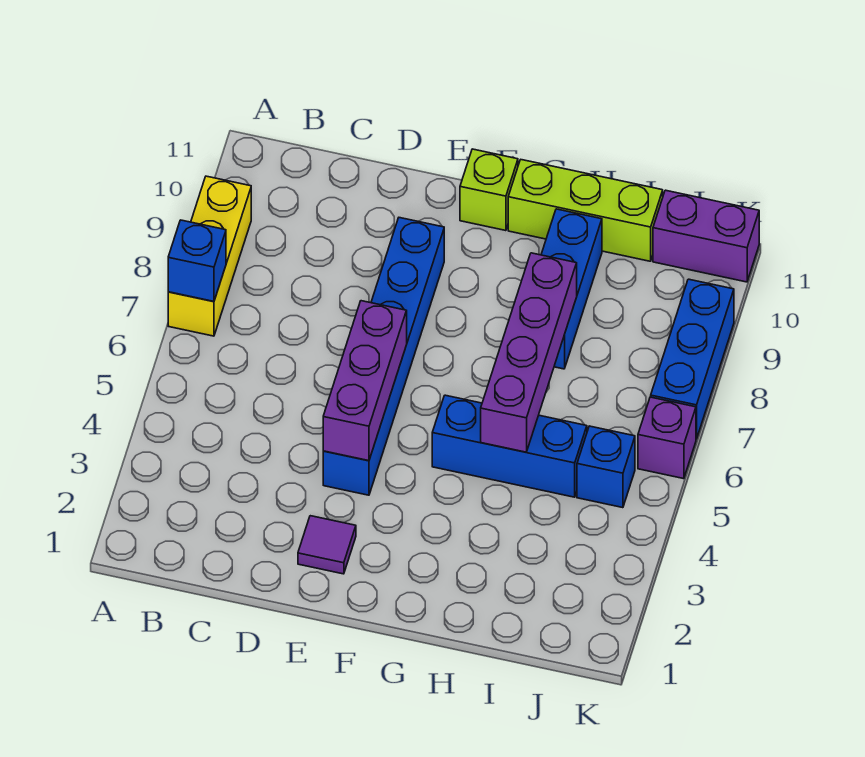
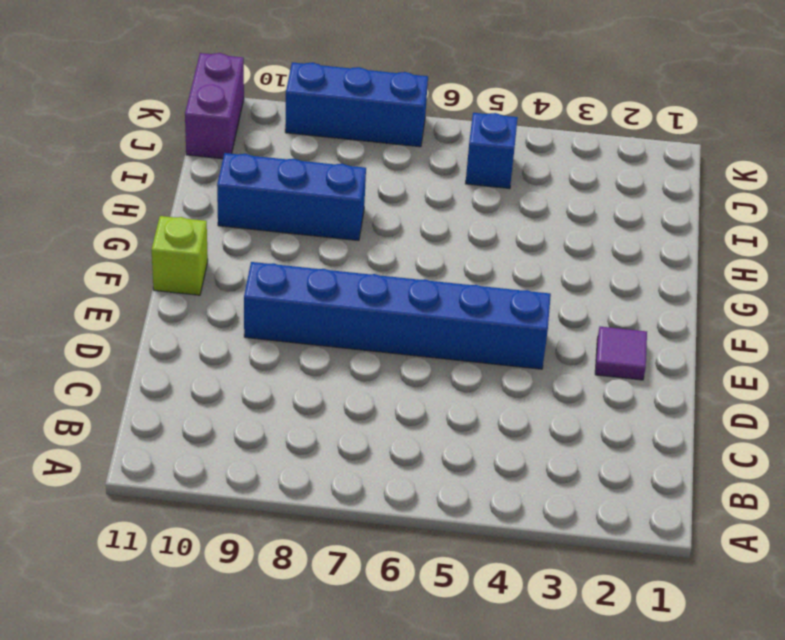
none -> yellow 1x3 brick [168,176,251,336]
none -> blue 1x3 brick [432,395,587,497]
none -> lime 1x3 brick [508,160,663,261]

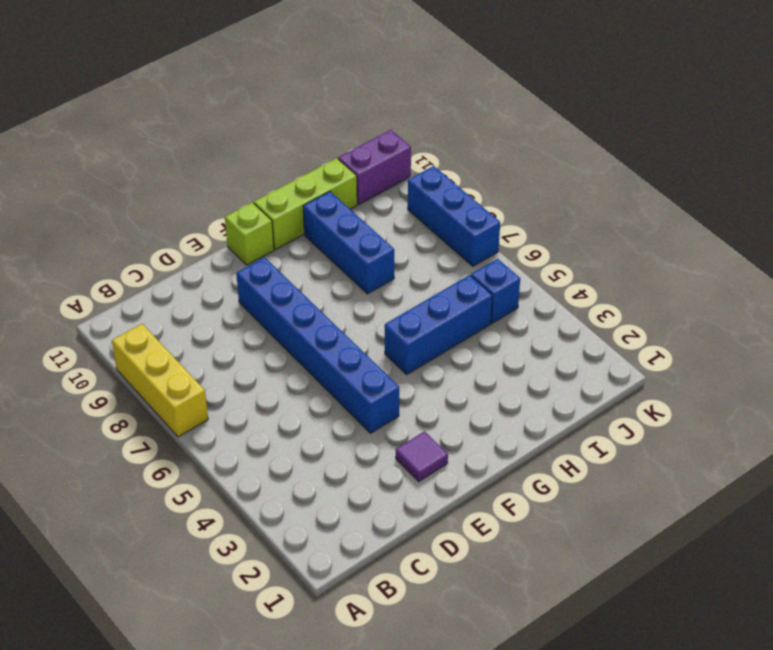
none -> purple 1x1 brick [638,397,696,479]
none -> blue 1x1 brick [168,220,226,302]
none -> purple 1x3 brick [323,301,407,461]

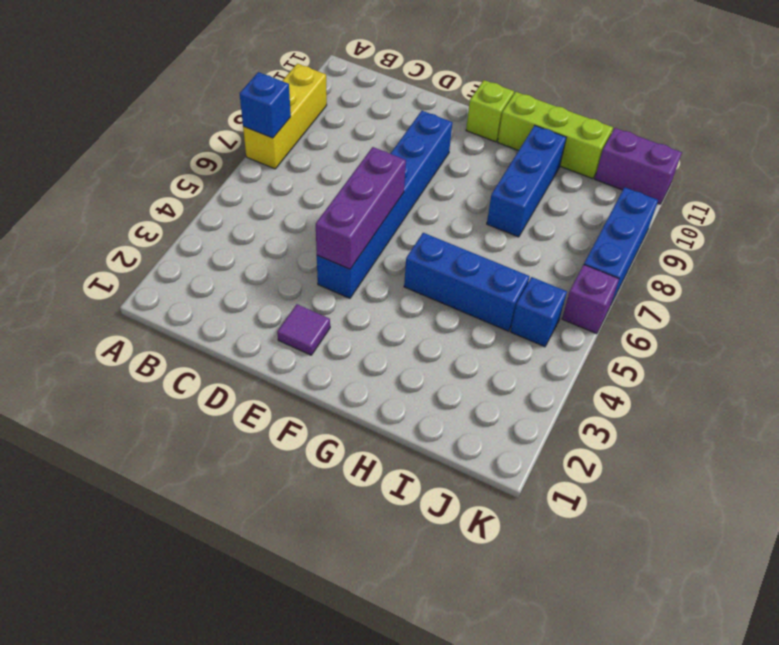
none -> purple 1x4 brick [481,253,577,452]

